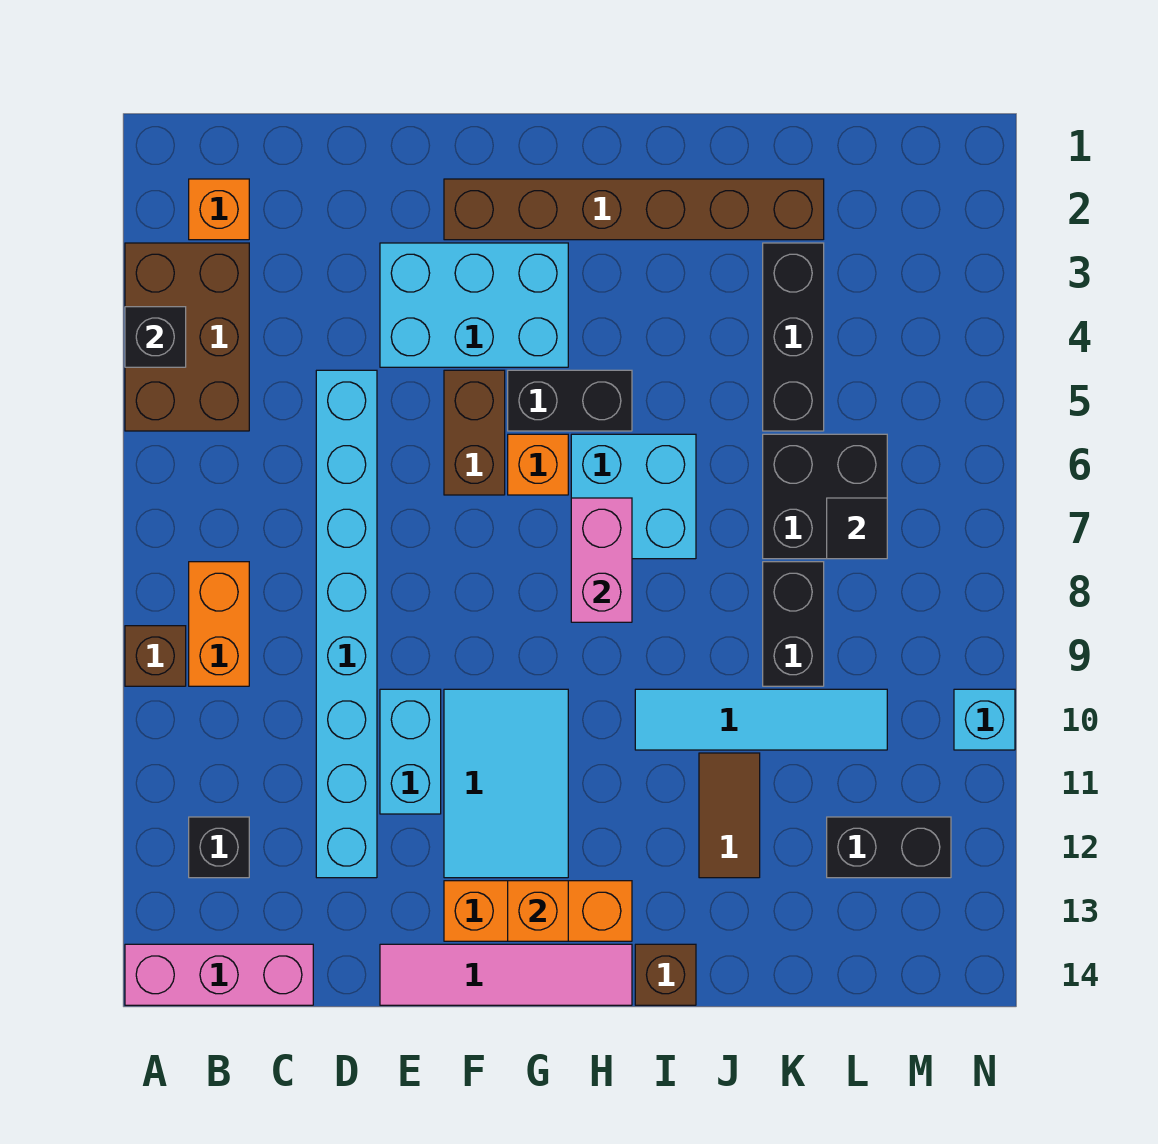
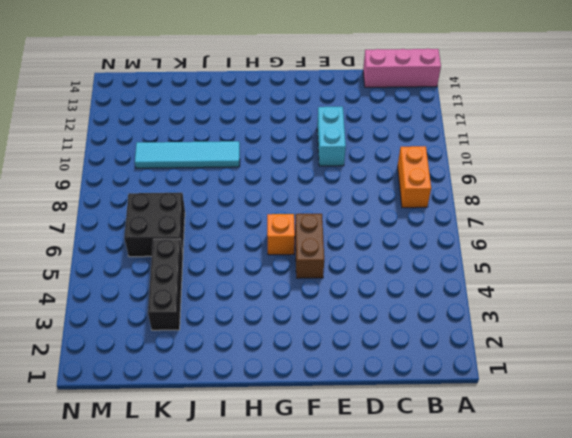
none -> brown 2x3 brick [125,243,249,431]
none -> brown 1x1 brick [125,626,186,686]
none -> orange 1x1 brick [189,179,249,240]

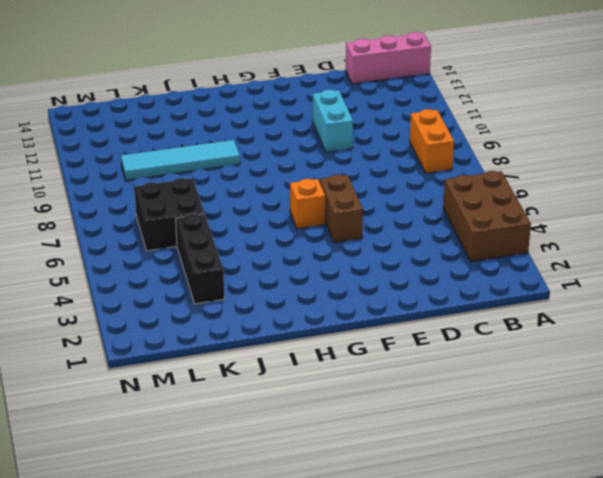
none -> brown 1x1 brick [125,626,186,686]
none -> orange 1x1 brick [189,179,249,240]
none -> black 1x1 brick [189,817,249,878]

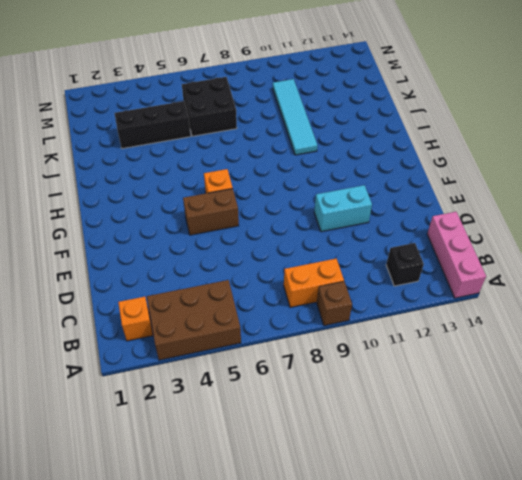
none -> cyan 1x8 brick [316,370,377,878]
none -> cyan 2x3 brick [380,243,568,367]
none -> pink 1x4 tile [380,944,632,1005]

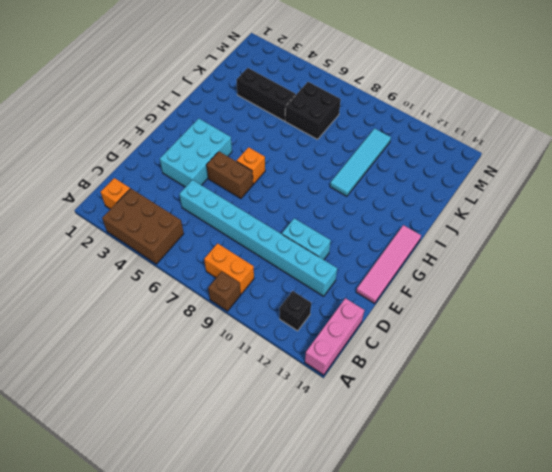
none -> brown 1x6 brick [444,179,824,240]
none -> cyan 2x3 tile [444,689,568,878]
none -> orange 1x3 brick [444,881,632,941]

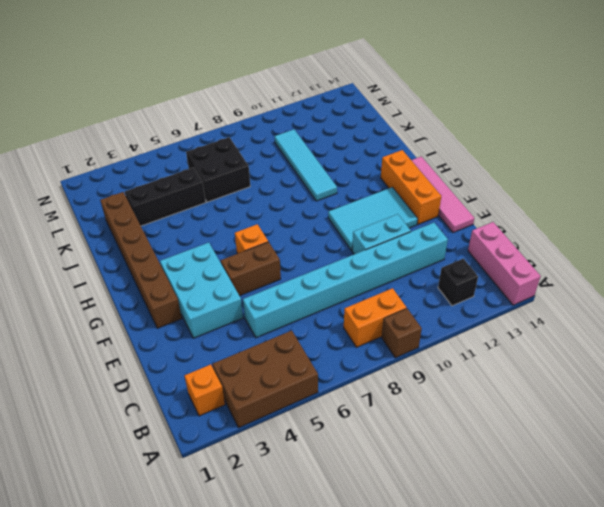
none -> black 1x2 brick [508,370,632,431]
none -> cyan 2x2 brick [571,434,696,559]
none -> brown 1x1 brick [635,944,696,1005]

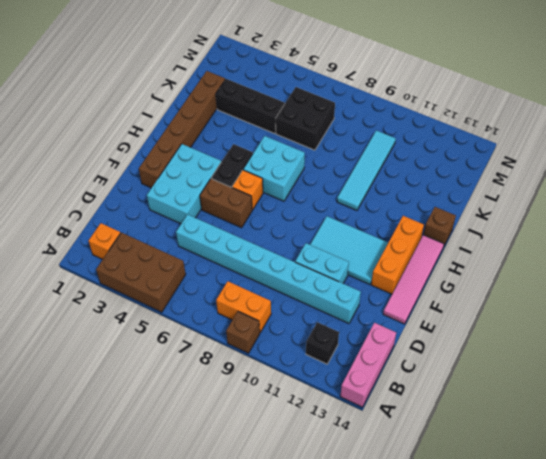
none -> brown 1x2 tile [699,753,760,878]
none -> black 1x2 brick [763,562,824,686]
none -> black 1x2 brick [827,817,951,878]

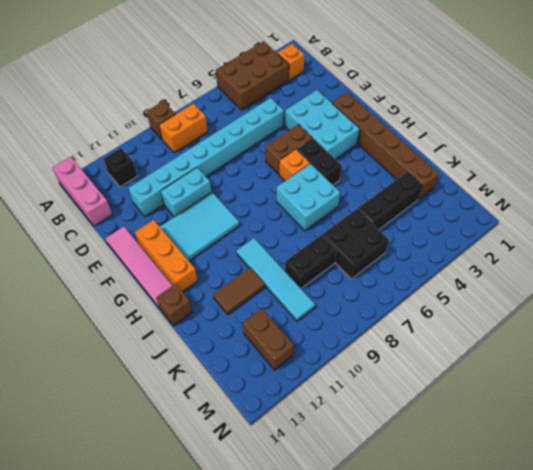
brown 1x2 brick [243,309,294,370] -> black 1x2 brick [827,817,951,878]
none -> cyan 1x1 brick [954,689,1015,750]
none -> black 1x1 brick [125,307,186,367]
none -> orange 1x1 brick [508,881,568,941]

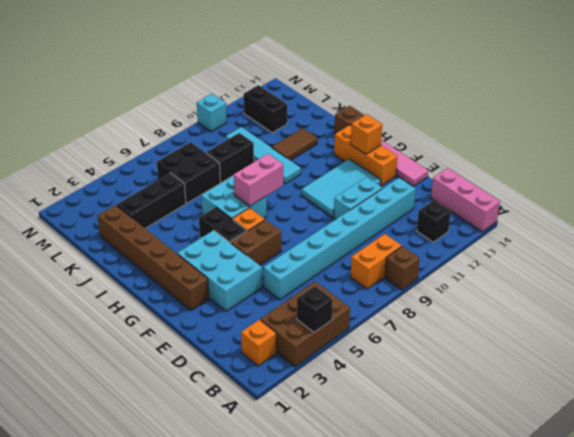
none -> black 1x1 tile [827,498,887,559]

